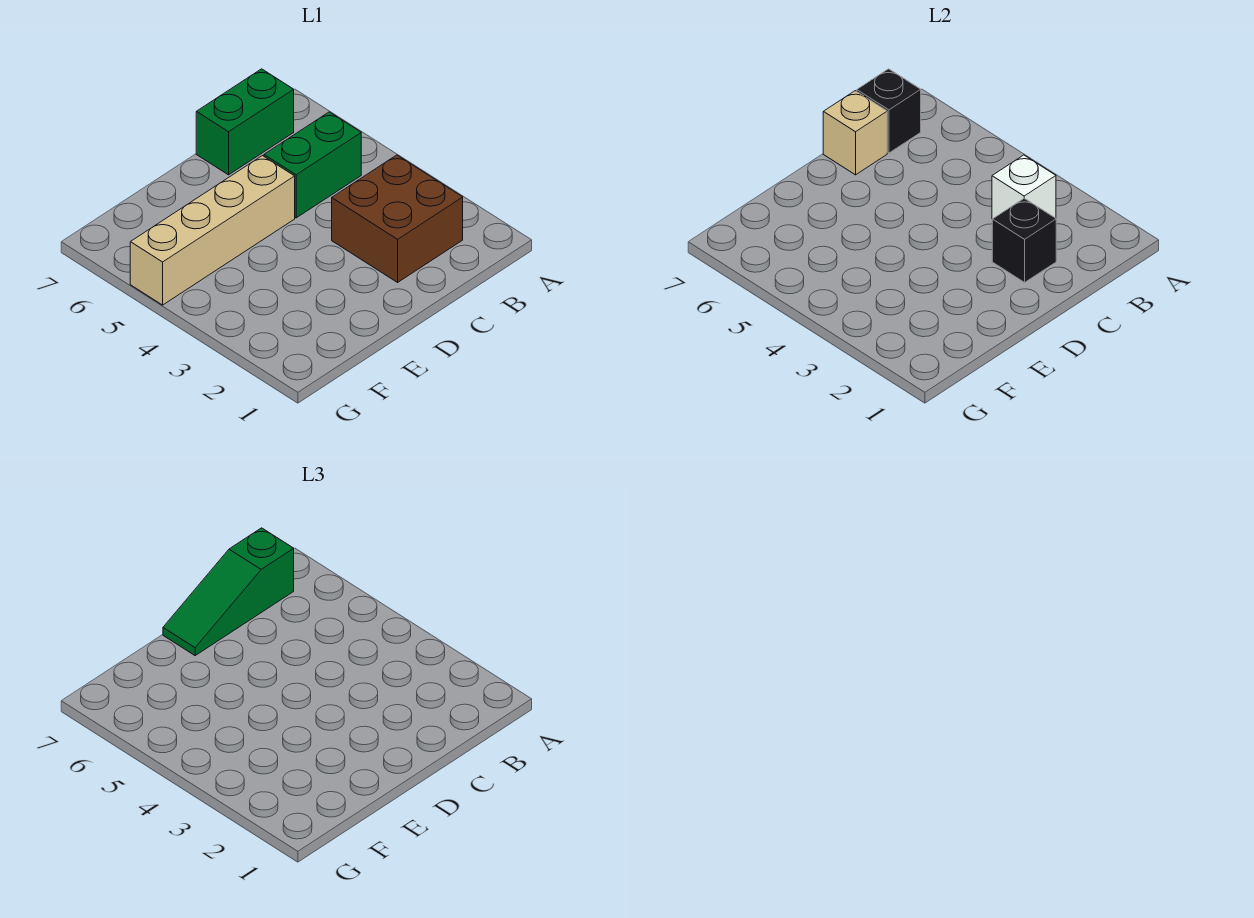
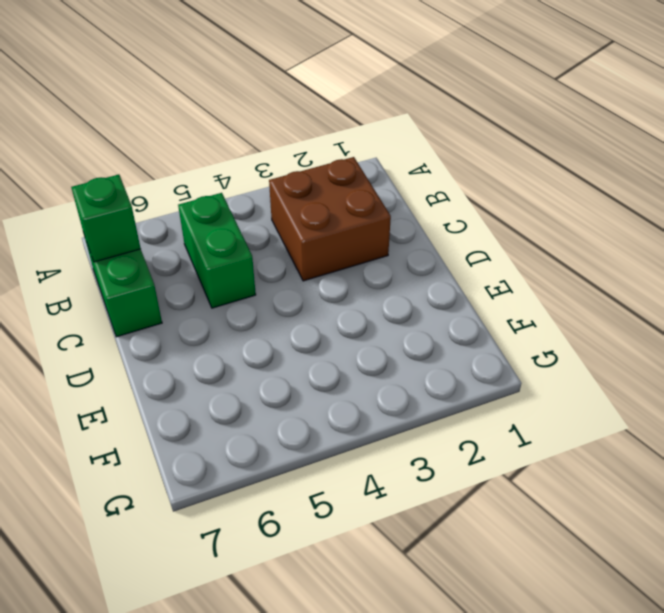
green 1x1 brick [71,175,141,262] -> black 1x1 brick [857,69,921,153]
none -> tan 1x4 brick [130,156,295,305]
none -> white 1x1 brick [992,155,1056,219]

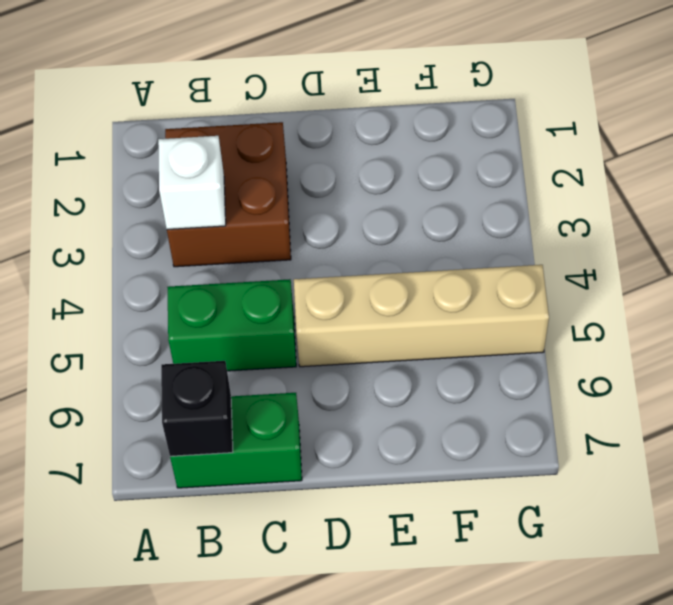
none -> black 1x1 brick [992,198,1056,282]
none -> tan 1x1 brick [823,91,887,175]

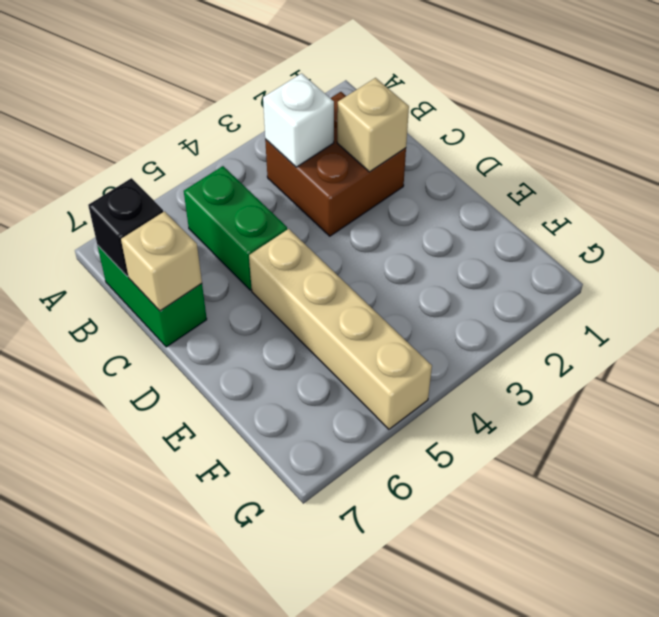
tan 1x1 brick [337,78,409,172] -> black 1x1 brick [992,198,1056,282]
none -> green 1x3 slope [163,528,294,655]

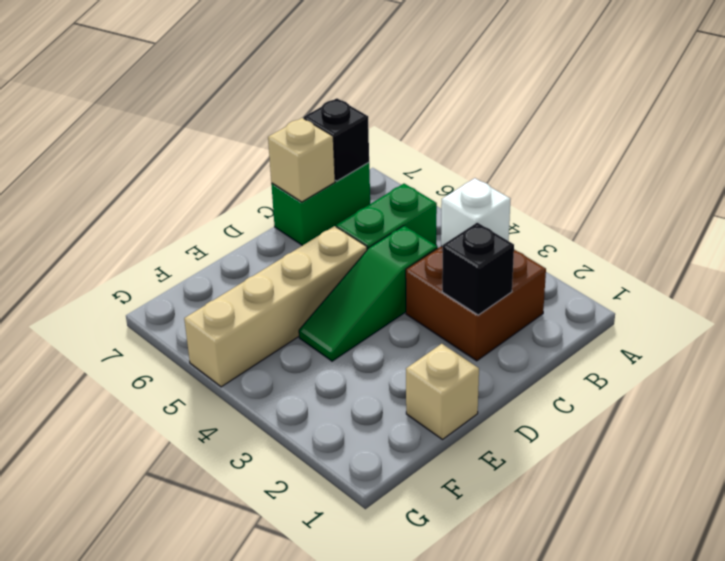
green 1x3 slope [299,226,438,361] -> green 1x3 slope moved to [163,528,294,655]
tan 1x1 brick [406,344,479,439] -> none

